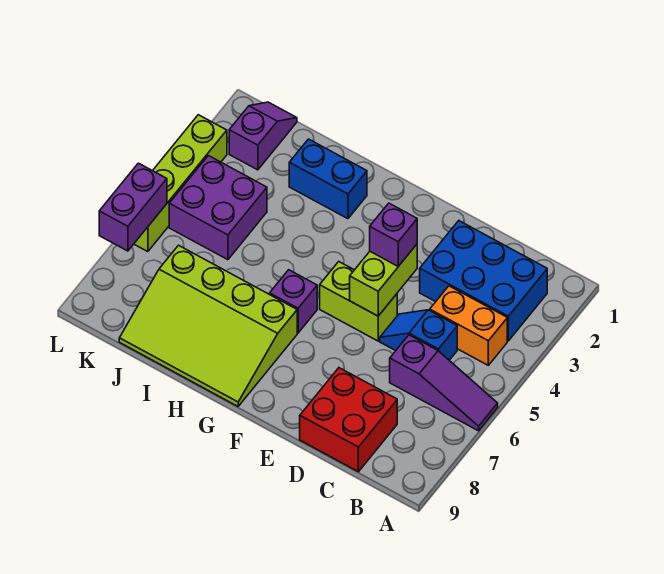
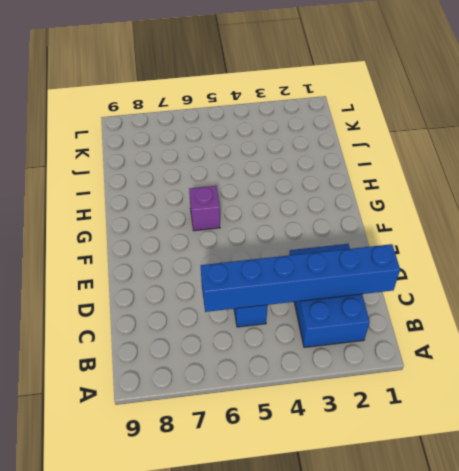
blue 1x6 brick [201,244,400,312] -> none
none -> purple 1x3 slope [390,335,498,431]
none -> orange 1x2 brick [430,286,507,365]
none -> red 2x2 brick [300,368,397,472]

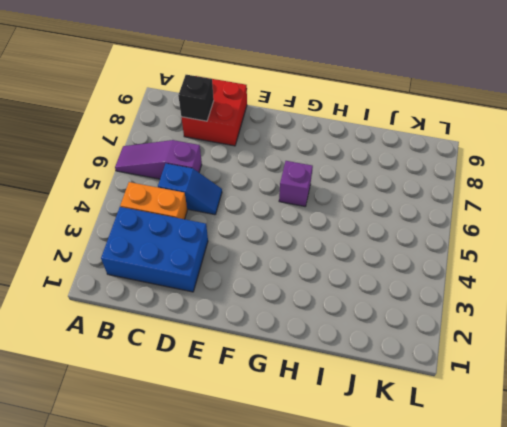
black 1x1 brick [178,75,214,121] -> none
none -> lime 1x2 brick [320,262,397,341]
none -> lime 3x4 slope [119,245,297,406]
none -> blue 1x2 brick [289,139,367,219]

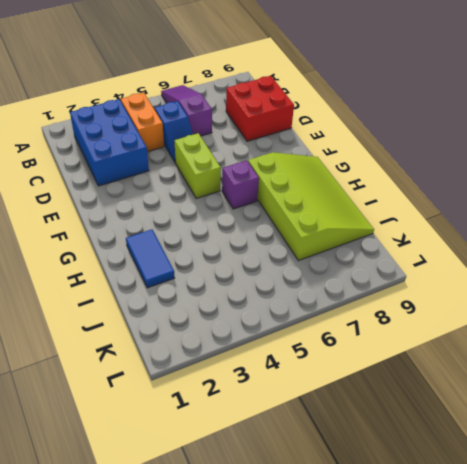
blue 1x2 tile [126,229,175,288] -> blue 1x2 brick [289,139,367,219]
none -> purple 2x2 brick [169,156,267,260]
none -> purple 1x2 slope [229,102,297,170]
none -> lime 1x4 brick [134,115,227,252]

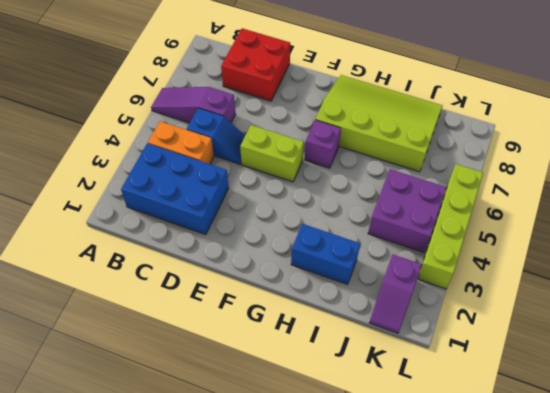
none -> lime 1x2 brick [350,244,417,316]
none -> purple 1x2 brick [99,163,167,251]
none -> purple 1x1 brick [370,203,417,266]

